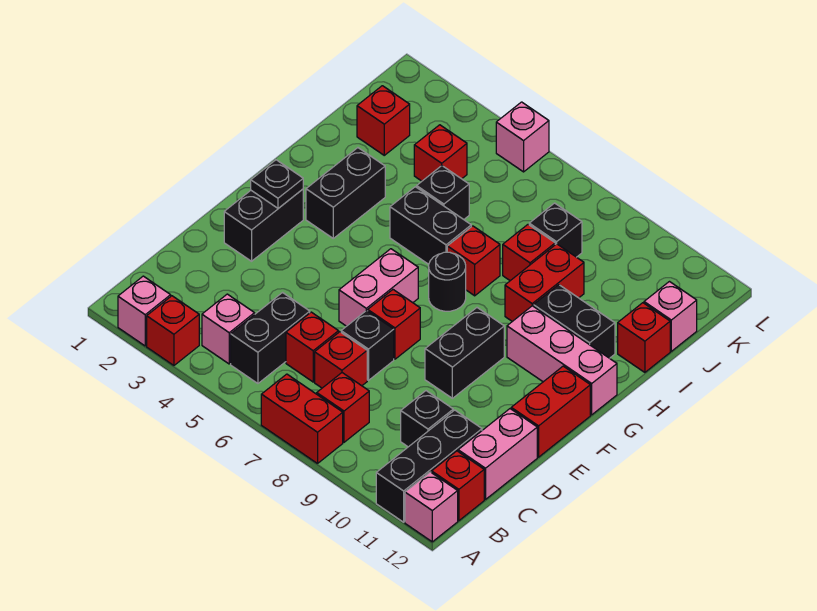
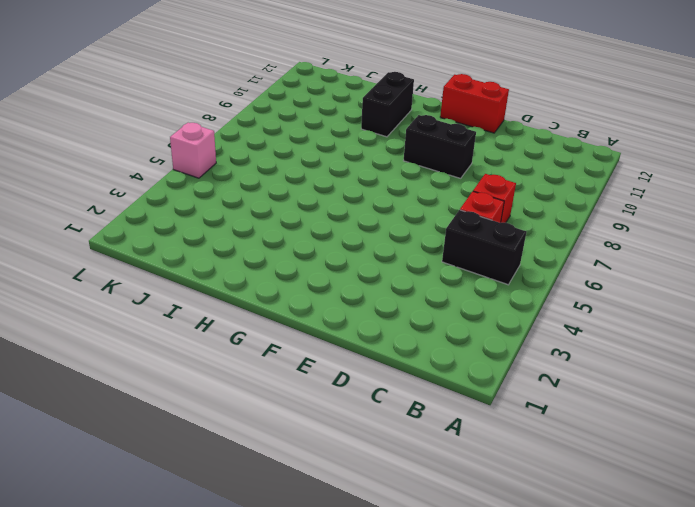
none -> pink 1x1 brick [118,276,171,346]
none -> red 1x1 brick [147,296,199,365]
none -> red 1x2 brick [261,374,343,463]
none -> black 1x3 brick [376,410,482,522]

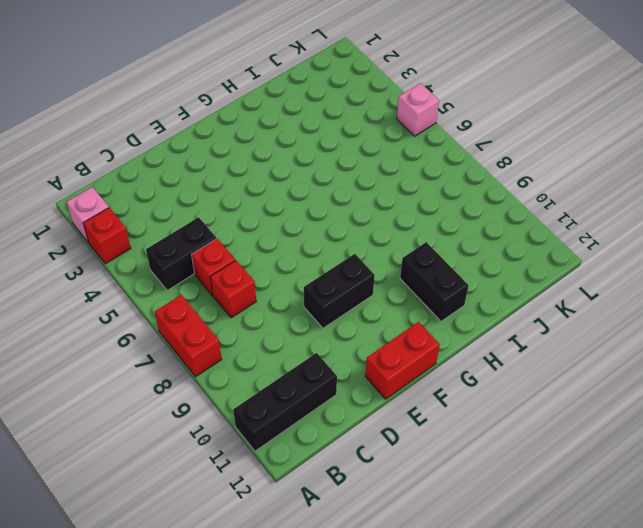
none -> pink 1x1 brick [405,472,458,542]
none -> pink 1x1 brick [202,294,255,364]
none -> red 1x1 brick [317,373,369,442]
none -> red 1x1 brick [432,451,484,521]

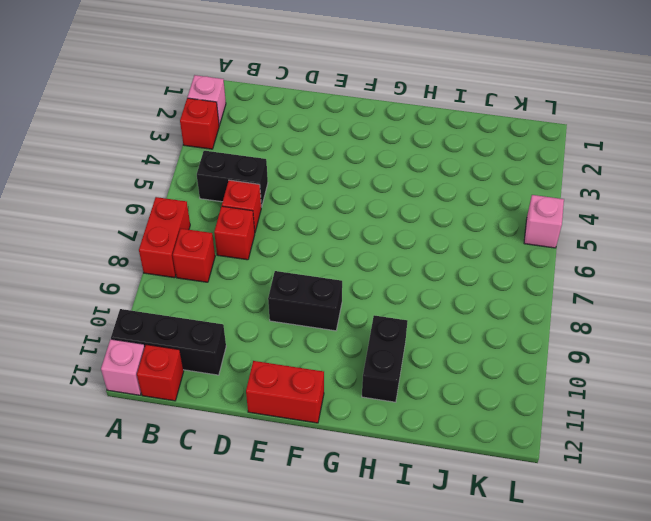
none -> pink 1x1 brick [202,294,255,364]
none -> black 1x1 brick [401,391,453,447]
none -> pink 1x2 brick [458,409,537,500]
none -> black 1x1 brick [341,310,394,380]

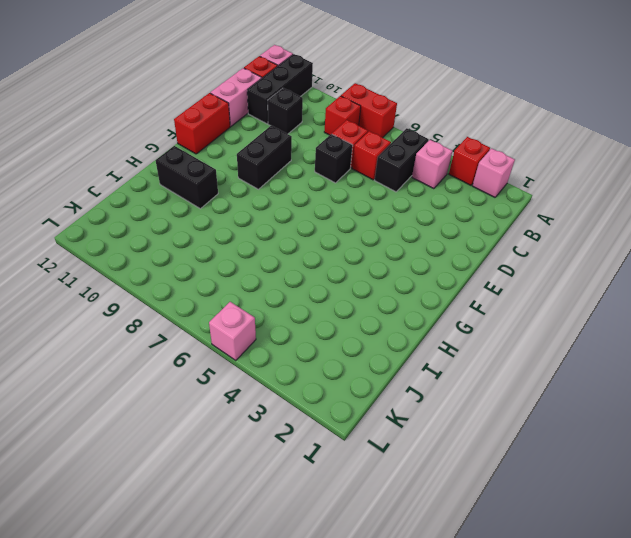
none -> black 1x2 brick [224,189,303,261]
none -> pink 1x2 brick [339,249,418,326]
none -> red 1x1 brick [368,290,420,359]
none -> black 1x2 brick [306,148,385,238]

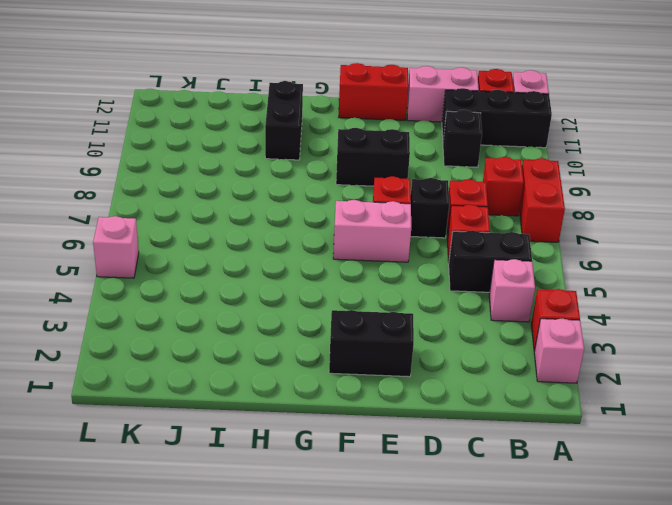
none -> black 1x2 brick [306,148,385,238]
none -> black 1x1 round brick [429,252,466,311]
none -> pink 1x3 brick [507,306,617,415]
none -> black 1x2 brick [390,187,471,264]

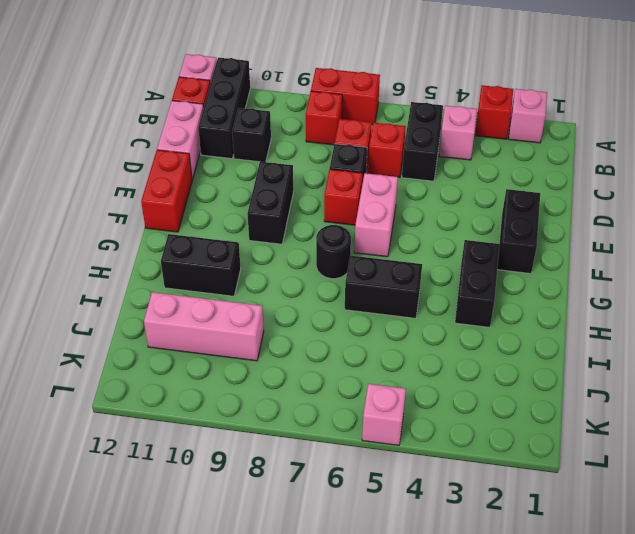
pink 1x3 brick [144,292,264,361] -> pink 1x3 brick moved to [507,306,617,415]
none -> red 1x1 brick [447,226,500,296]
none -> red 1x2 brick [505,244,584,321]
none -> black 1x1 brick [417,166,469,219]
none -> red 1x1 brick [503,225,555,281]

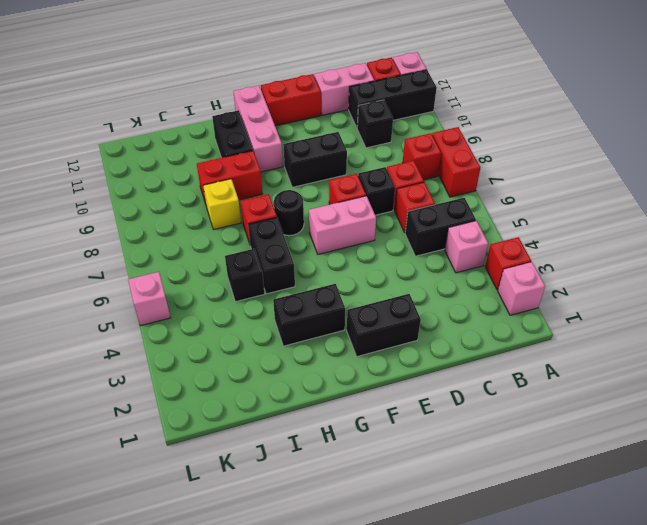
yellow 1x1 brick [203,179,241,230] -> red 1x1 brick [503,225,555,281]
none -> red 1x1 brick [618,303,670,372]
none -> red 1x1 brick [357,86,410,155]
none -> red 1x1 brick [414,125,467,181]
none -> black 1x1 brick [529,203,582,257]

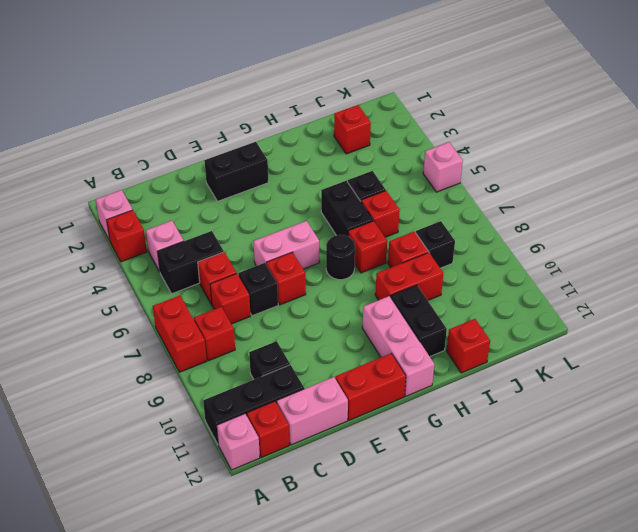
red 1x1 brick [361,191,400,237] -> red 1x1 brick moved to [414,125,467,181]
none -> black 1x2 brick [425,308,504,398]
none -> black 1x2 brick [306,148,385,238]
none -> pink 1x1 brick [644,282,697,351]
none -> black 1x1 plate [251,160,303,208]

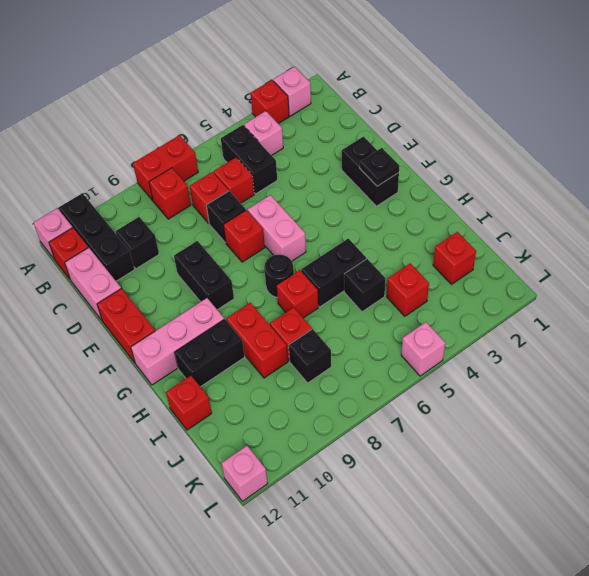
pink 1x1 brick [222,446,268,501] -> pink 1x1 brick moved to [644,282,697,351]
none -> black 1x2 brick [306,148,385,238]

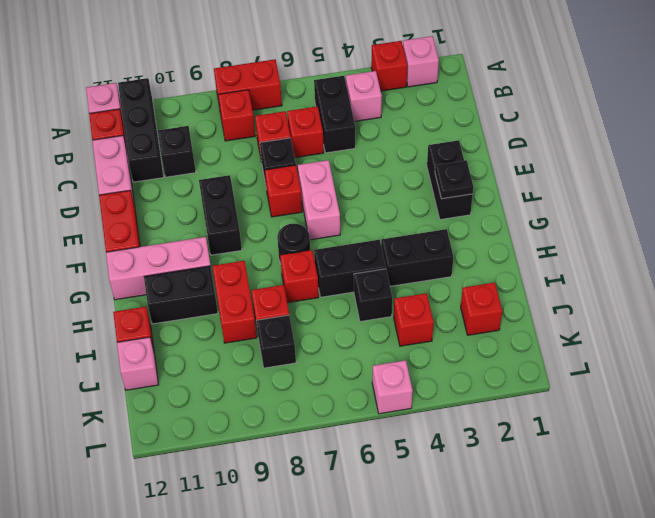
black 1x2 brick [381,229,454,286] -> black 1x2 brick turned to [306,148,385,238]

